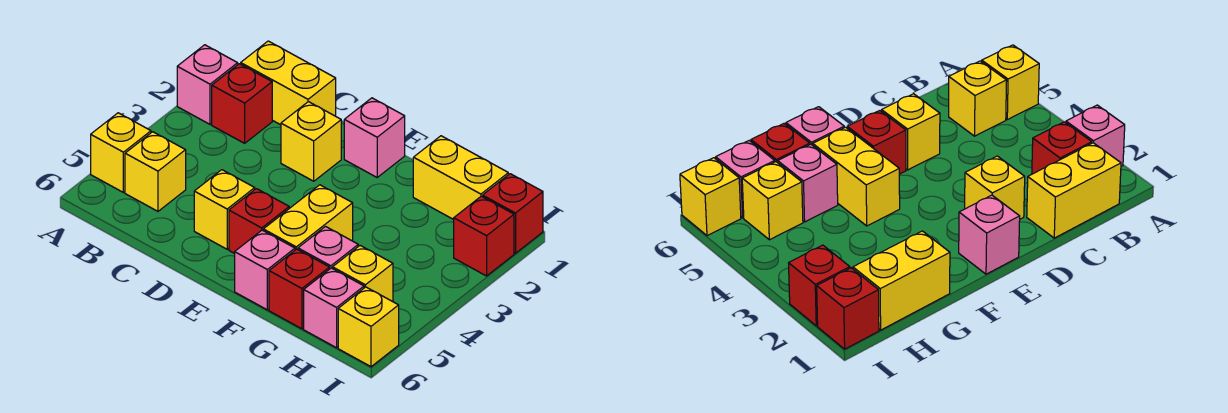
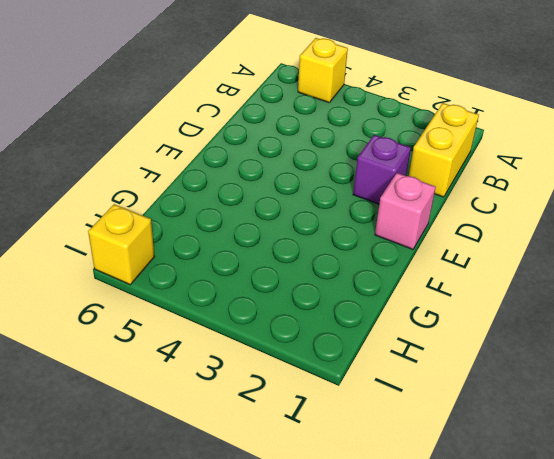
purple 1x1 brick [353,135,411,204] -> yellow 1x1 brick [281,102,341,181]
none -> pink 1x1 brick [177,45,238,124]
none -> red 1x1 brick [212,64,272,143]
none -> yellow 1x1 brick [125,132,186,211]

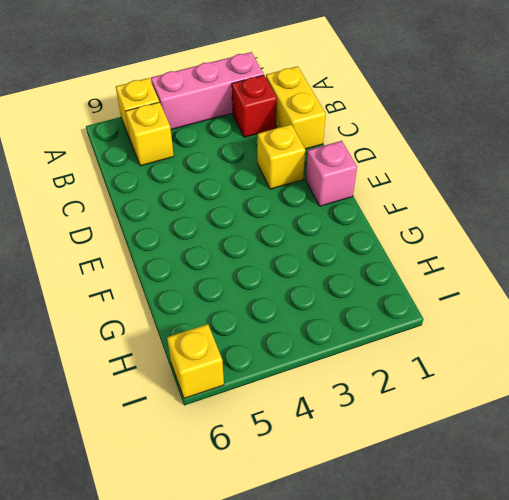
pink 1x3 brick [151,52,264,130] -> pink 1x1 brick [177,45,238,124]
none -> yellow 1x1 brick [194,170,255,249]
none -> red 1x1 brick [229,189,289,254]
none -> yellow 1x2 brick [263,185,353,250]

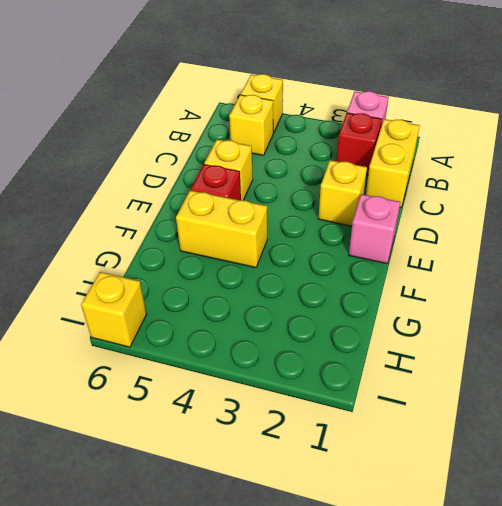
none -> pink 1x1 brick [235,230,295,310]
none -> yellow 1x2 brick [413,136,508,220]
none -> pink 1x1 brick [298,227,358,269]

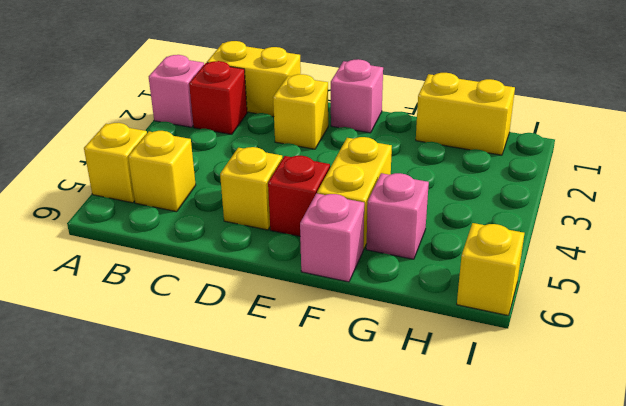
none -> red 1x1 brick [269,249,329,329]
none -> yellow 1x1 brick [333,246,393,302]
none -> pink 1x1 brick [304,268,364,348]

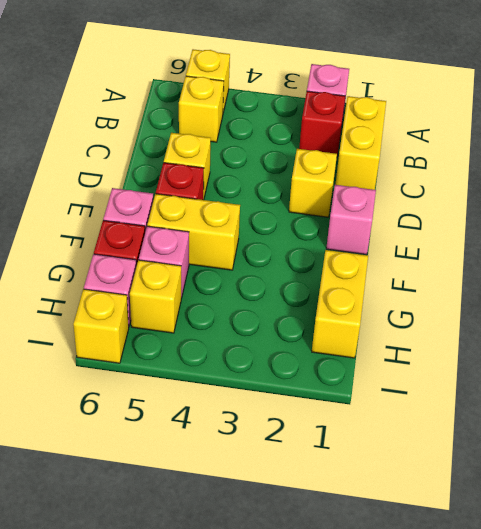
none -> red 1x1 brick [483,174,543,253]
none -> red 1x1 brick [454,196,514,276]

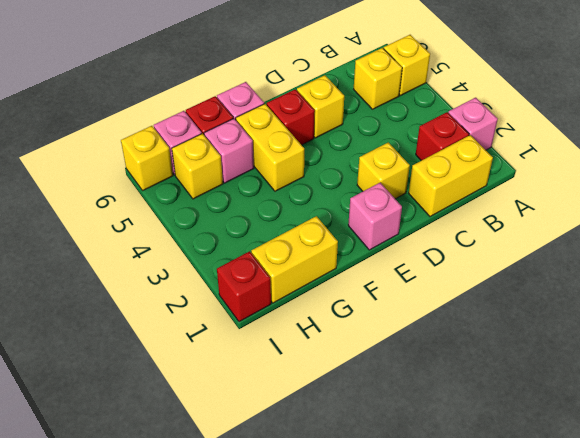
none -> red 1x1 brick [454,196,514,276]

